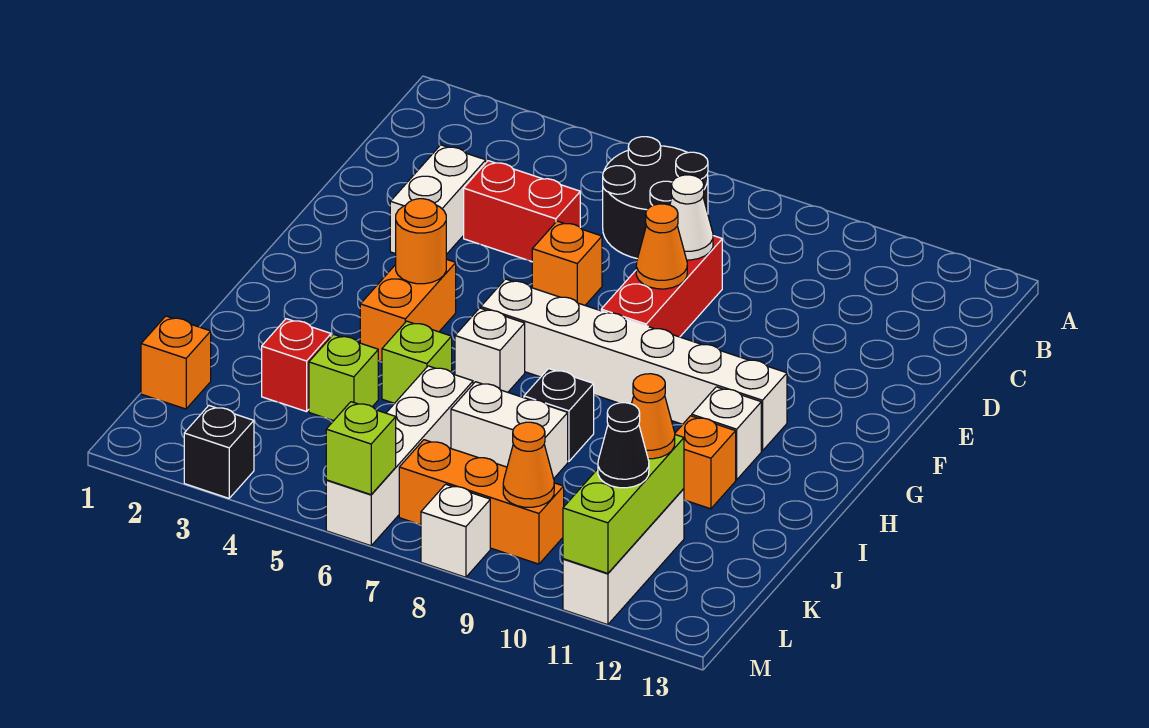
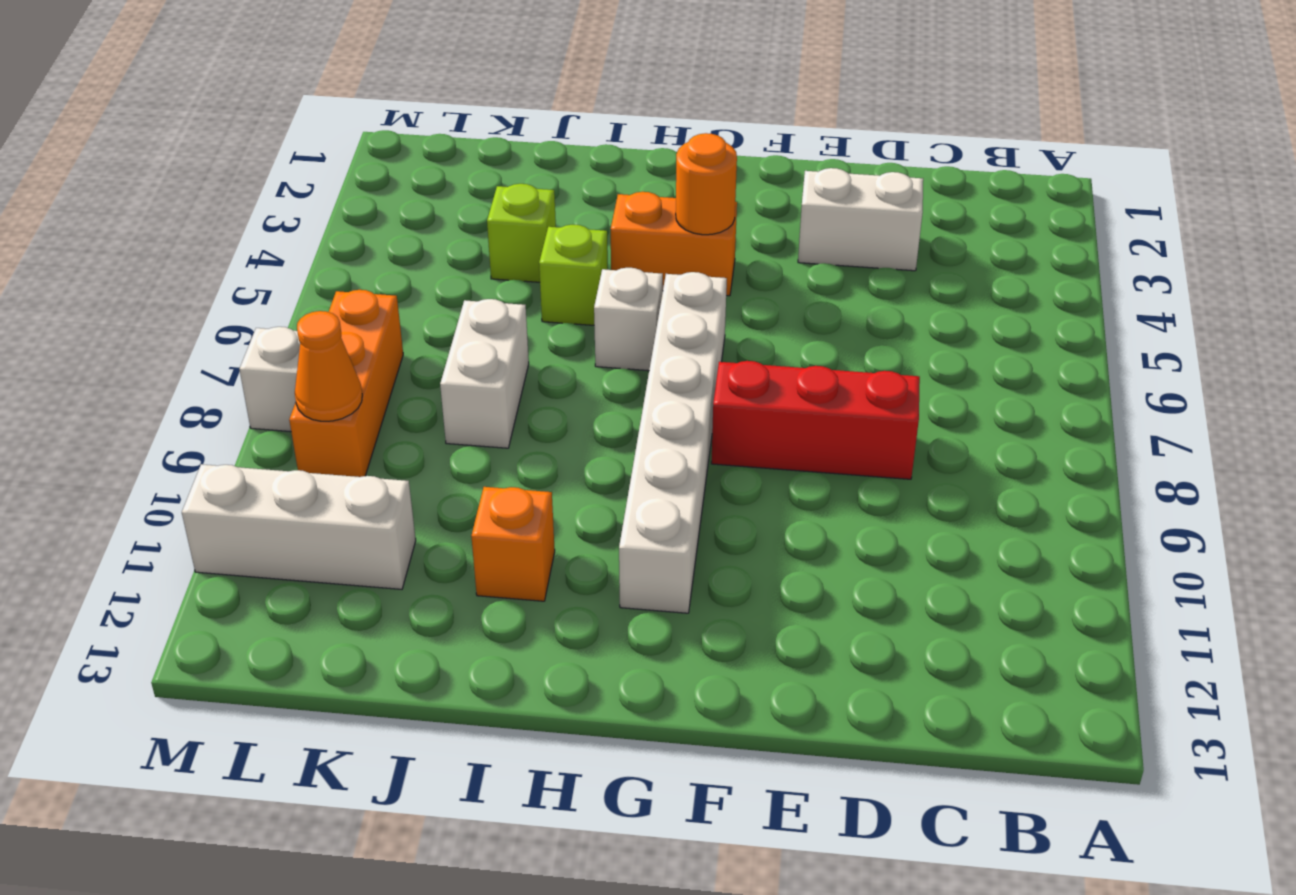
none -> black 2x2 round brick [603,137,708,259]
none -> red 1x2 brick [464,161,580,261]
none -> orange 1x1 brick [532,221,602,305]

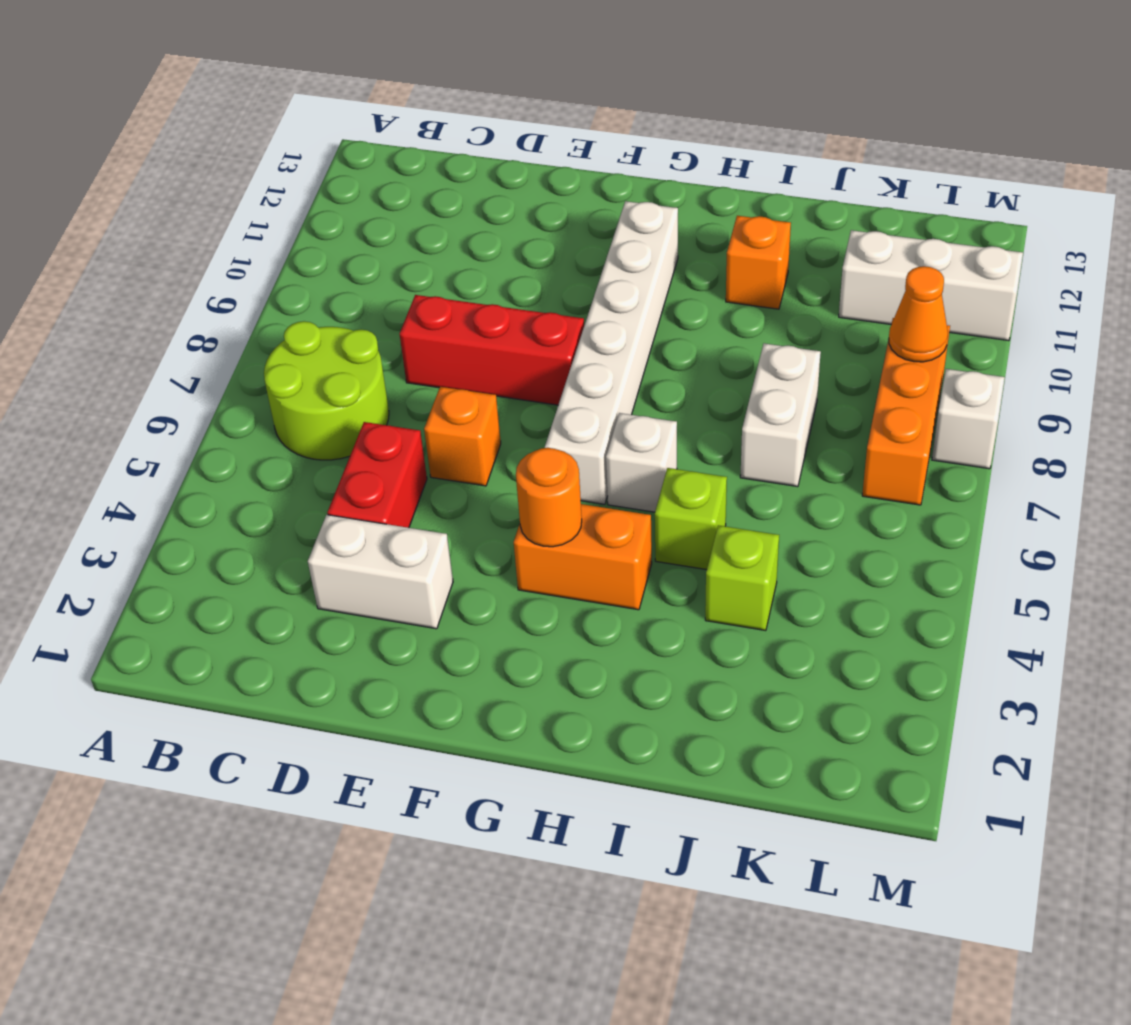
lime 2x2 round brick [264,321,389,460] -> black 2x2 round brick [603,137,708,259]
none -> white 1x1 brick [692,387,761,480]
none -> black 1x1 brick [524,369,594,461]
none -> red 1x1 brick [262,319,331,412]

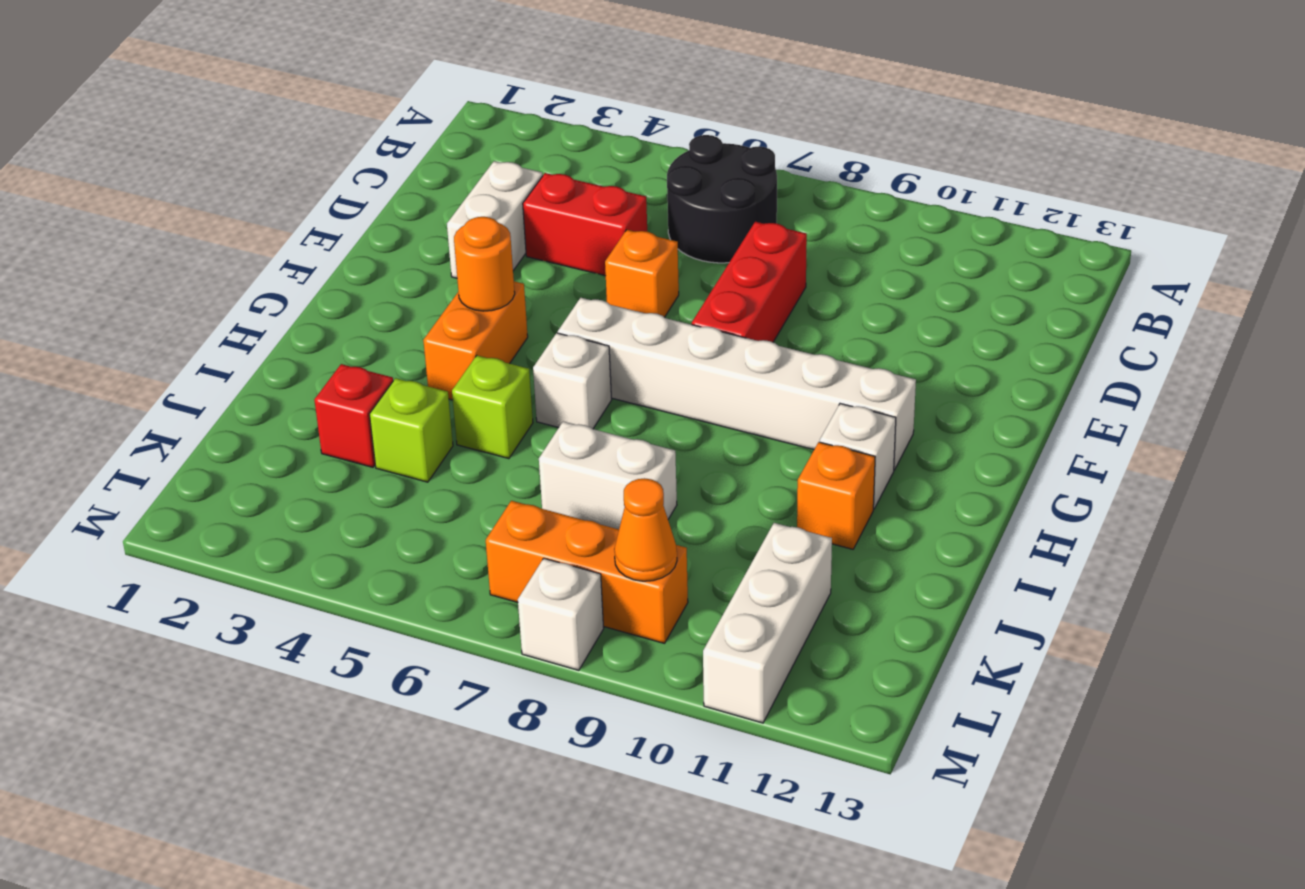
none -> black 1x1 brick [524,369,594,461]
none -> white 1x4 brick [326,366,473,546]
none -> orange 1x1 brick [141,316,211,409]

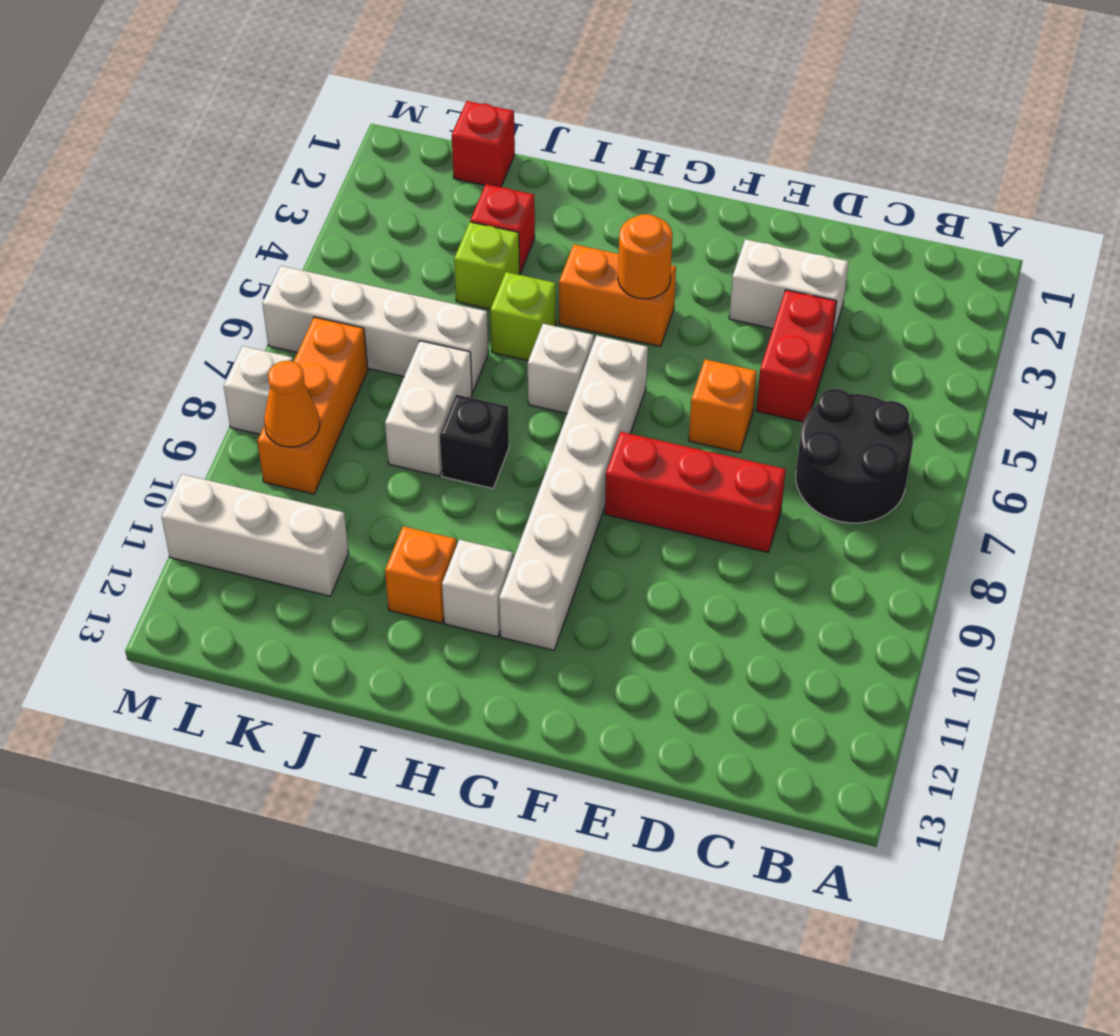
red 1x1 brick [452,101,515,187] -> orange 1x1 brick [141,316,211,409]
none -> black 1x1 brick [184,406,254,498]
none -> white 1x1 cone [670,175,713,260]
none -> orange 1x1 cone [636,204,687,289]

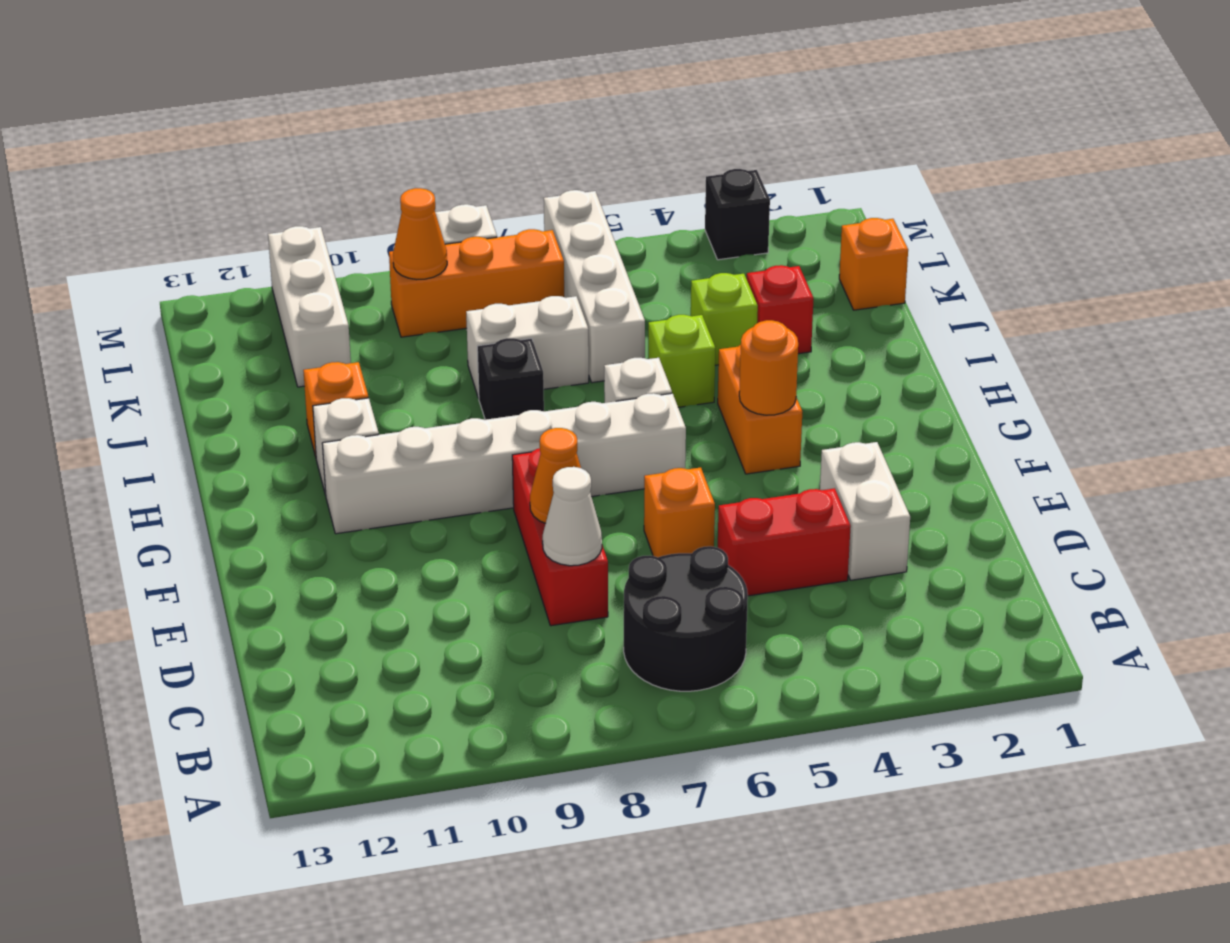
none -> lime 1x3 brick [563,435,684,573]
none -> lime 1x1 brick [326,402,396,495]
none -> orange 1x1 cone [632,374,675,459]

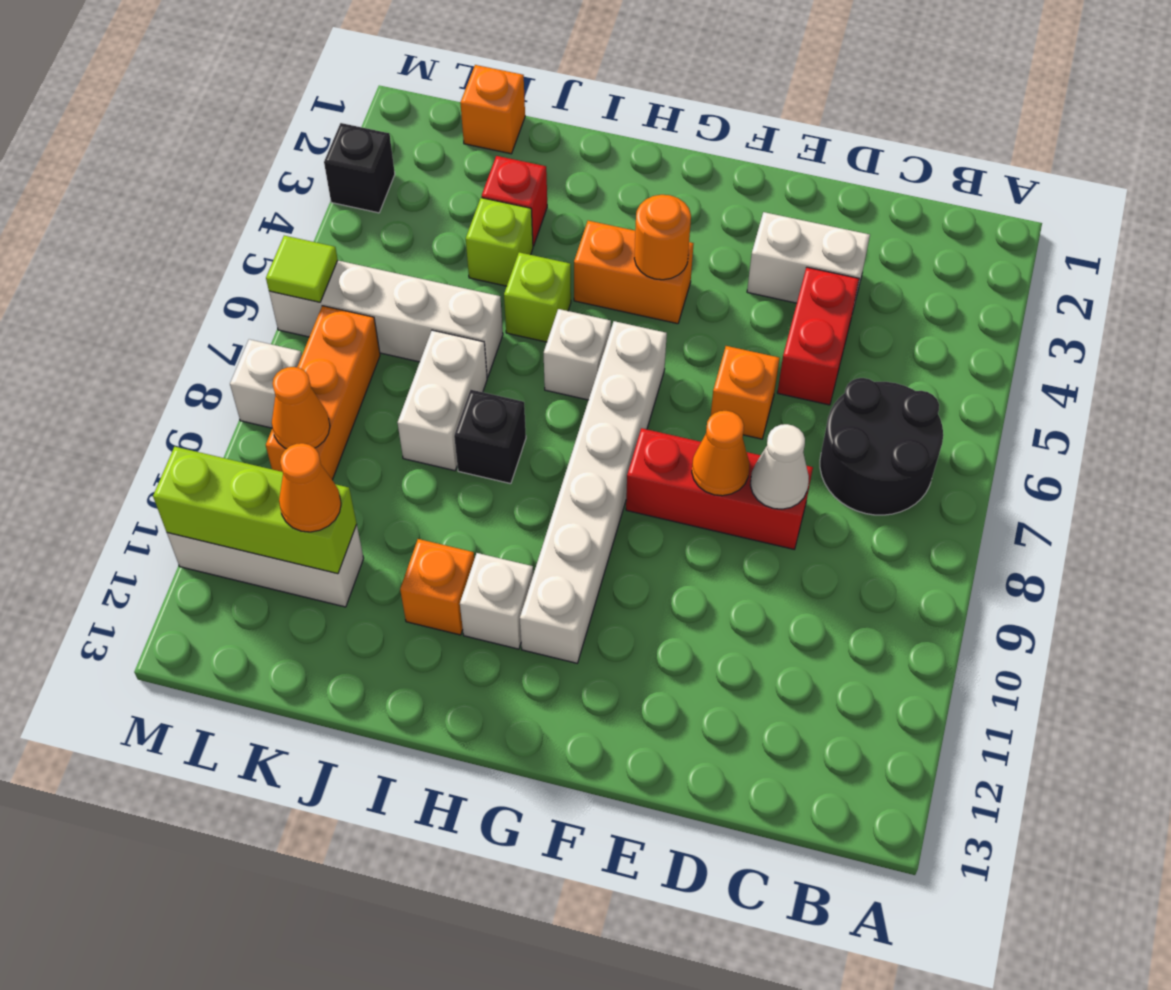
lime 1x1 tile [266,236,338,302] -> lime 1x1 brick [326,402,396,495]
none -> black 1x1 cone [598,403,649,488]

